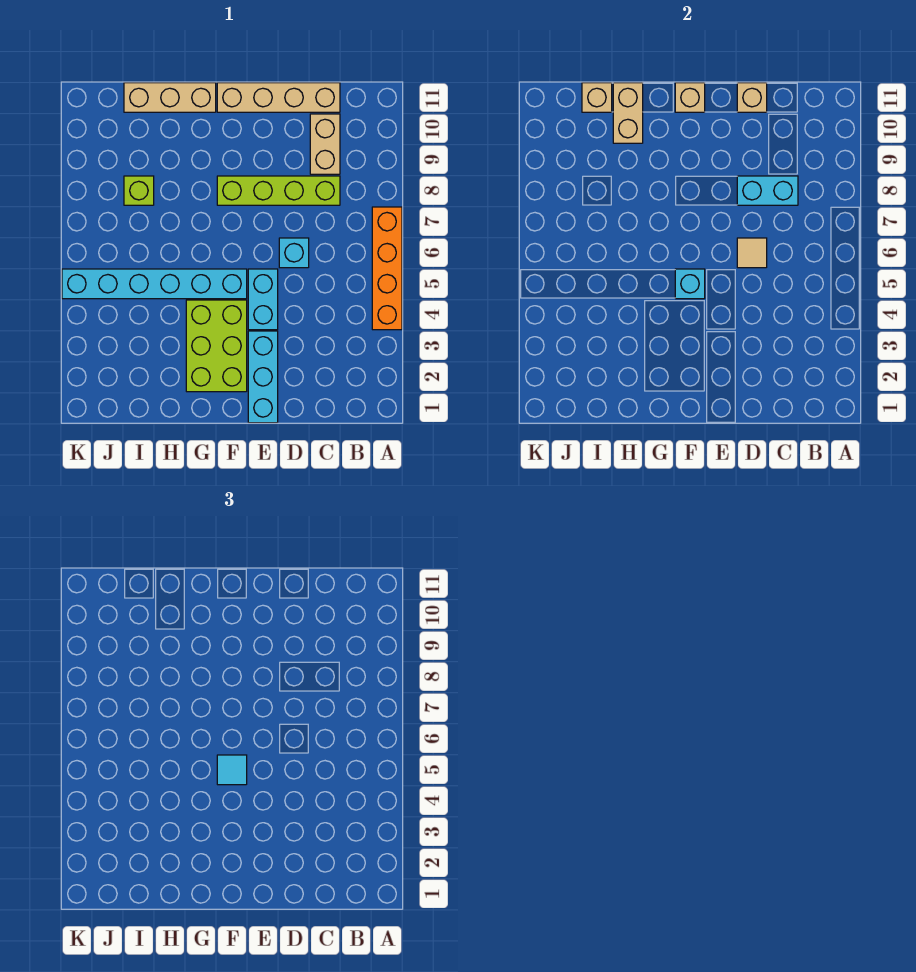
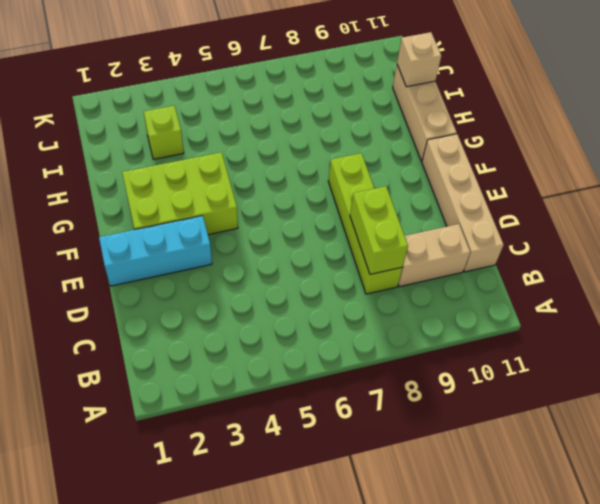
lime 1x2 brick [350,186,408,274] -> cyan 1x2 brick [737,176,798,205]
lime 1x1 brick [144,106,184,159] -> lime 1x1 brick moved to [124,176,154,205]
none -> orange 1x4 brick [372,207,402,330]
none -> cyan 1x1 brick [279,238,309,268]
none -> cyan 1x2 brick [248,269,278,330]

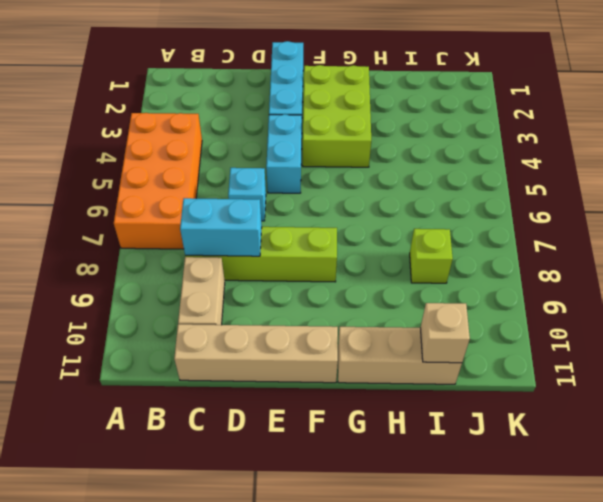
orange 2x4 brick [114,113,202,249] -> orange 1x4 brick [372,207,402,330]
none -> cyan 1x6 brick [62,269,247,299]
none -> tan 1x1 tile [737,238,767,268]
none -> tan 1x1 brick [737,83,767,112]

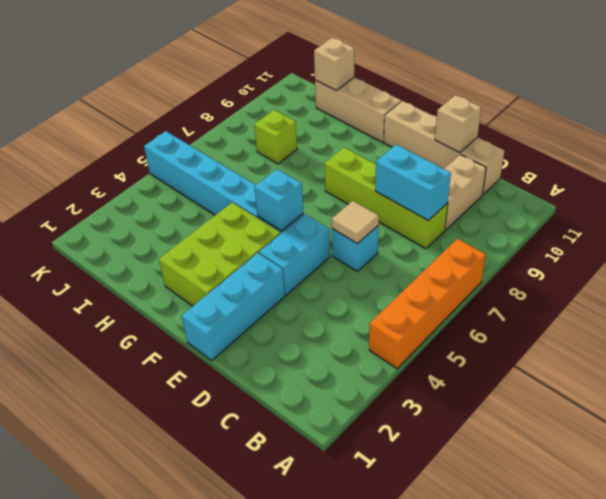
none -> tan 1x1 brick [675,83,705,112]
none -> tan 1x2 brick [613,83,643,143]
none -> cyan 1x1 tile [217,755,247,785]

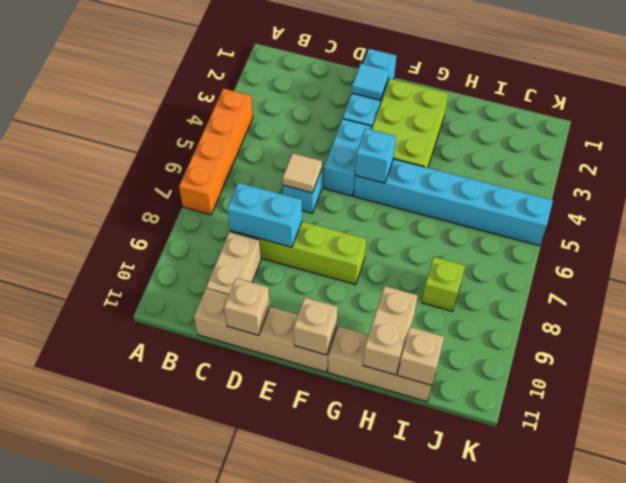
cyan 1x1 tile [352,64,389,100] -> cyan 1x1 tile moved to [217,755,247,785]

